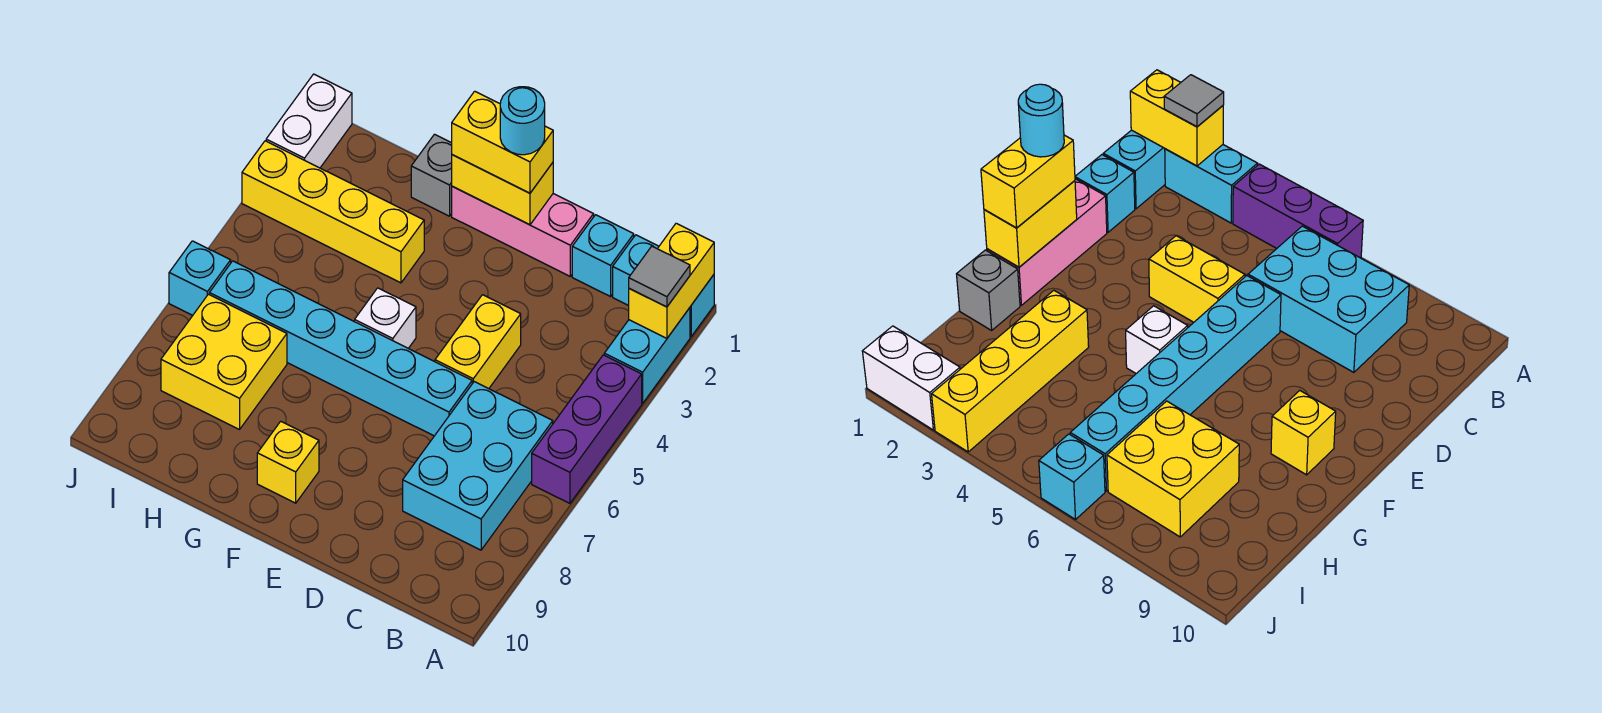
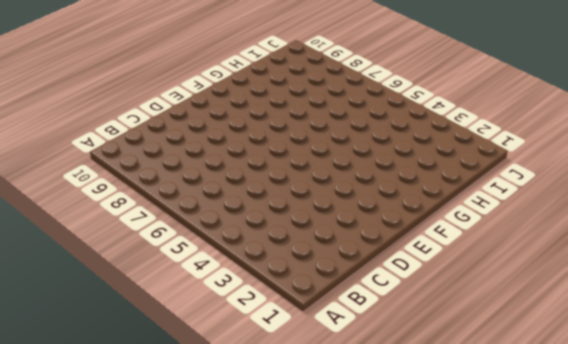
none -> cyan 1x2 brick [613,235,714,337]
none -> cyan 1x2 brick [604,308,690,403]
none -> purple 1x3 brick [532,355,642,503]

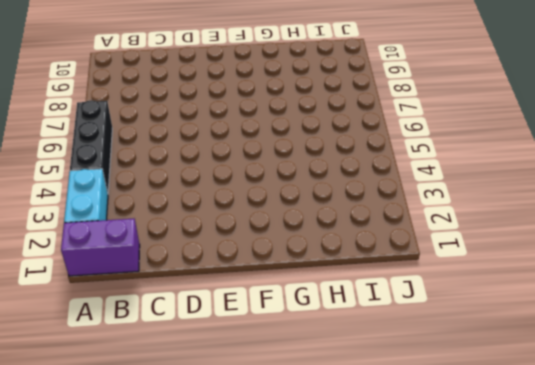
purple 1x2 brick [61,219,140,276] -> cyan 1x2 brick [613,235,714,337]
black 1x3 brick [70,100,112,192] -> purple 1x3 brick [532,355,642,503]
none -> cyan 2x3 brick [403,382,553,550]
none -> cyan 1x1 brick [572,215,634,296]
none -> pink 1x3 brick [452,186,594,276]

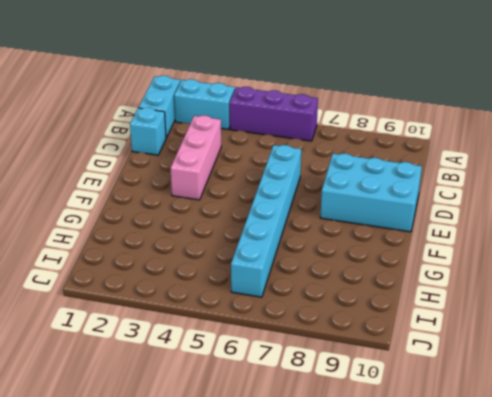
pink 1x3 brick [171,115,221,200] -> pink 1x3 brick moved to [452,186,594,276]
cyan 2x3 brick [320,154,422,232] -> cyan 2x3 brick moved to [403,382,553,550]
none -> yellow 1x2 brick [435,295,521,389]
none -> white 1x1 brick [355,288,416,348]
none -> yellow 1x1 brick [257,421,319,503]

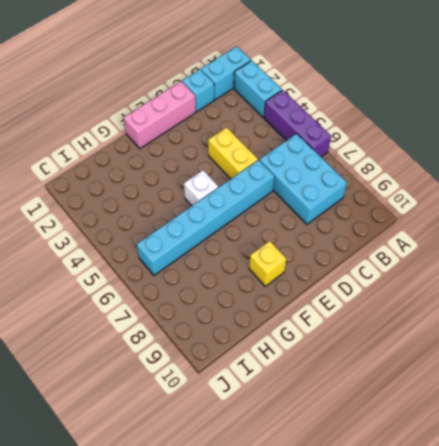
none -> grey 1x1 brick [411,134,452,216]
none -> yellow 1x4 brick [242,141,424,283]
none -> yellow 2x2 brick [161,294,287,430]

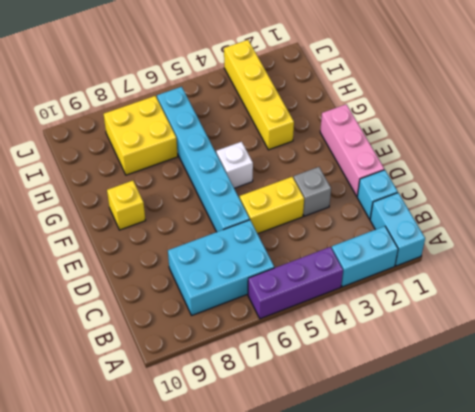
grey 1x1 brick [294,167,331,216] -> grey 1x1 brick moved to [411,134,452,216]
none -> white 1x2 brick [266,74,352,168]
none -> cyan 1x1 brick [169,241,231,315]
none -> yellow 1x2 brick [629,223,714,338]

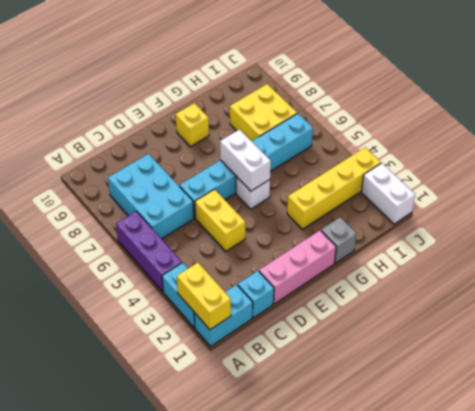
white 1x2 brick [220,130,271,191] -> none
none -> cyan 1x1 brick [169,241,231,315]
none -> yellow 1x2 brick [452,155,553,225]
none -> grey 1x1 tile [629,246,690,307]

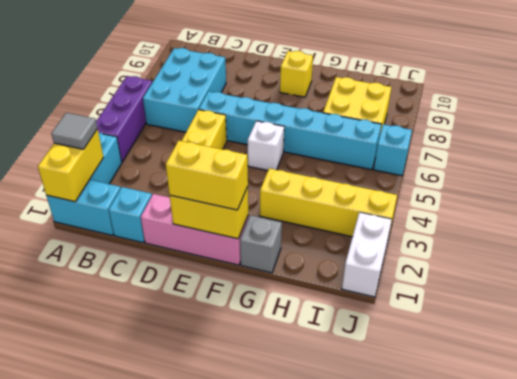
none -> cyan 1x1 round brick [500,87,545,155]

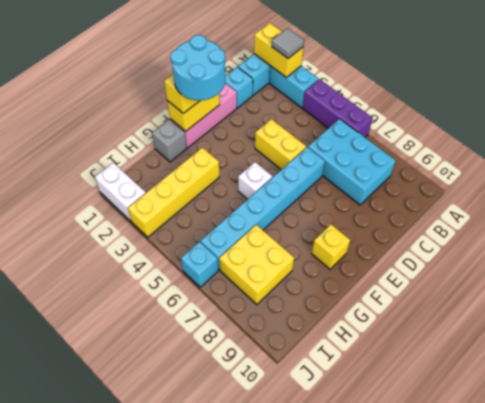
cyan 2x2 round brick [171,35,225,100] -> cyan 1x1 round brick [500,87,545,155]

